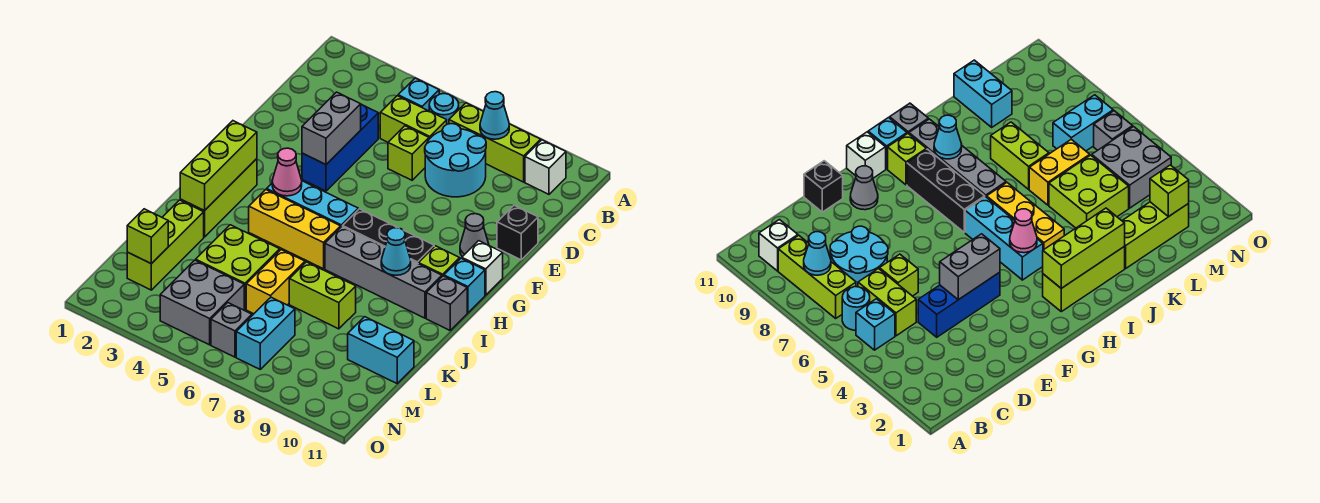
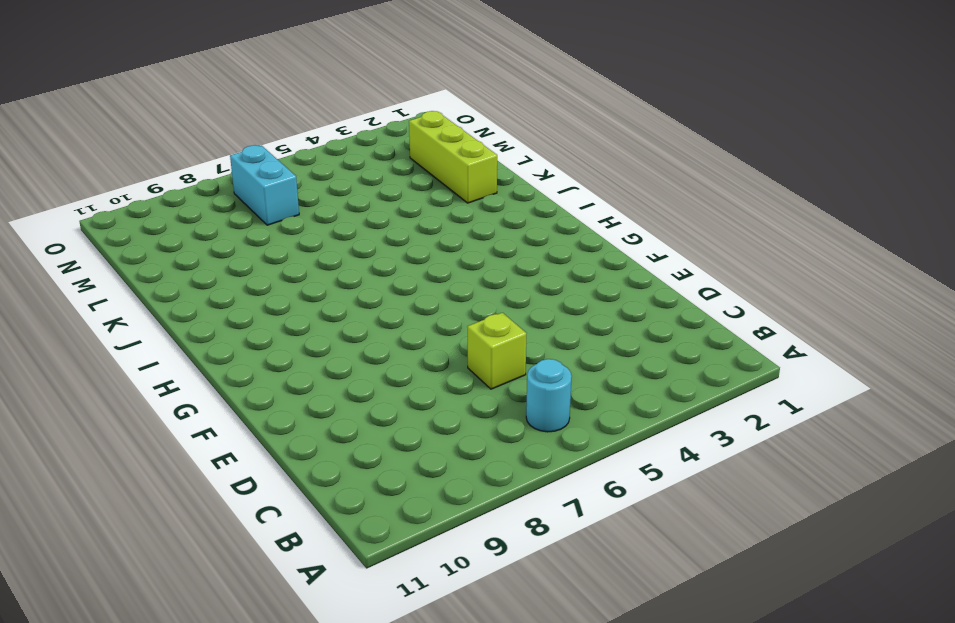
none -> cyan 1x1 brick [398,78,439,111]
none -> lime 1x3 brick [449,103,541,182]
none -> white 1x1 brick [525,140,566,194]
none -> lime 1x2 brick [380,96,447,142]

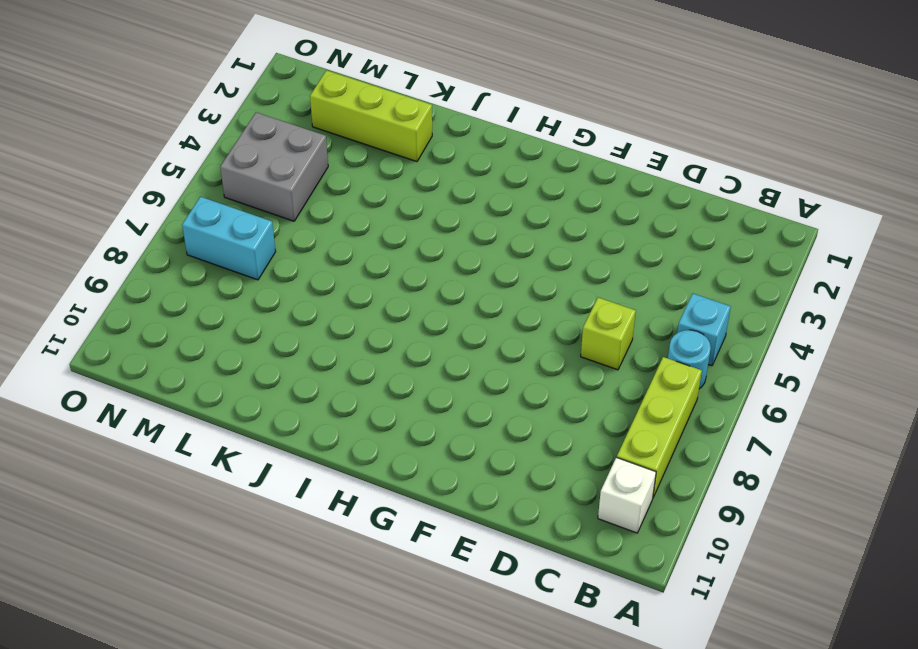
none -> lime 1x2 brick [380,96,447,142]
none -> cyan 2x2 round brick [425,124,486,197]
none -> blue 1x3 brick [302,105,378,191]
none -> black 1x1 brick [497,205,538,260]

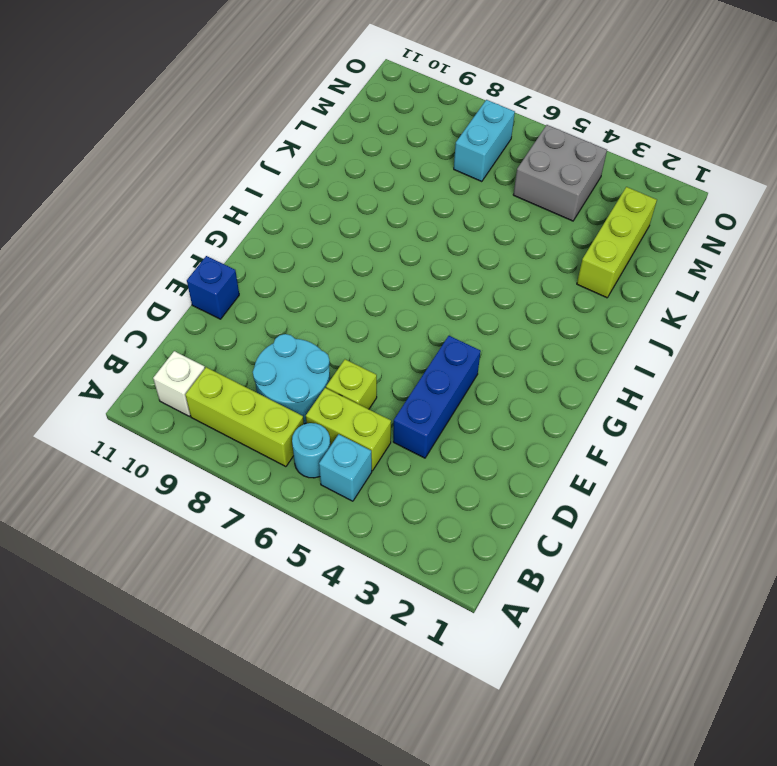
blue 1x1 brick [187,256,239,319] -> black 1x1 brick [497,205,538,260]
none -> grey 1x1 cone [460,214,489,257]
none -> white 1x1 brick [462,241,503,295]
none -> lime 1x3 brick [180,159,257,237]
none -> cyan 1x3 brick [267,181,358,227]

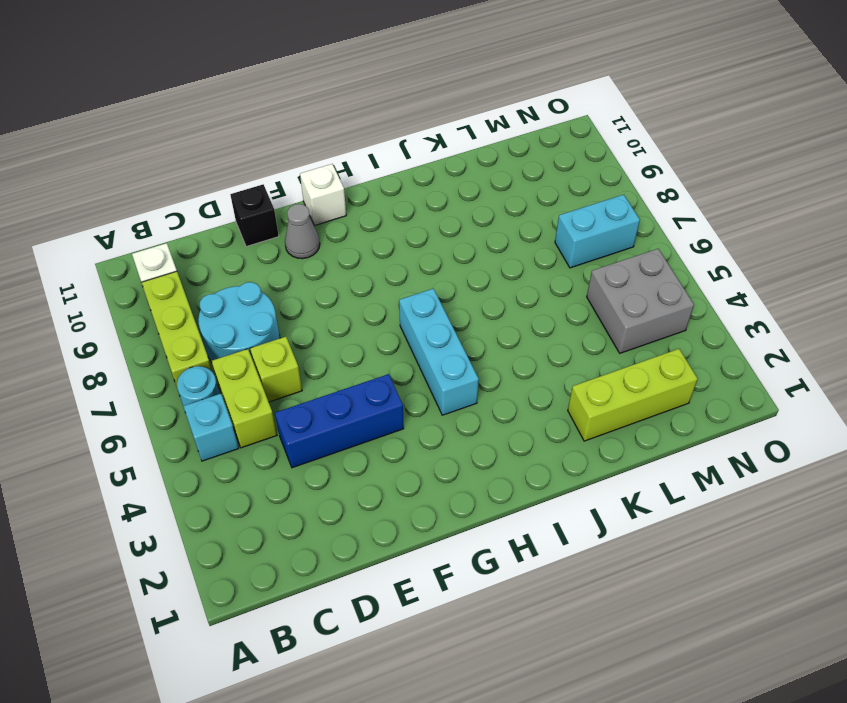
none -> lime 1x3 brick [180,159,257,237]
none -> black 1x3 brick [343,209,434,264]
none -> lime 1x1 brick [419,246,460,276]
none -> cyan 1x1 brick [444,258,485,313]

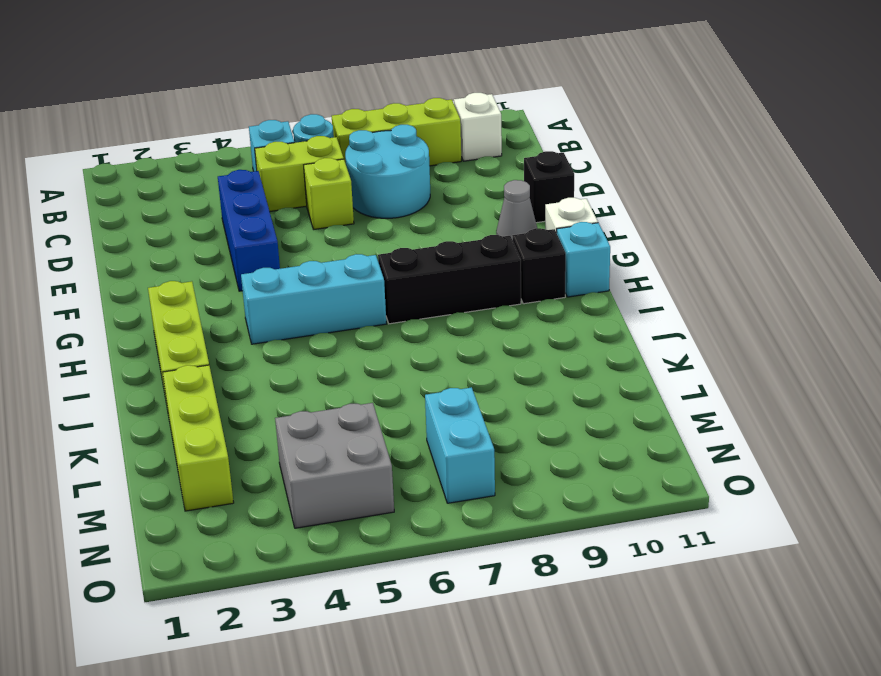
black 1x1 brick [512,228,566,304] -> lime 1x1 brick [419,246,460,276]
none -> yellow 1x3 brick [249,190,341,269]
none -> grey 1x4 brick [325,227,442,318]
none -> grey 1x1 brick [426,276,467,330]
none -> lime 2x2 brick [196,225,280,309]

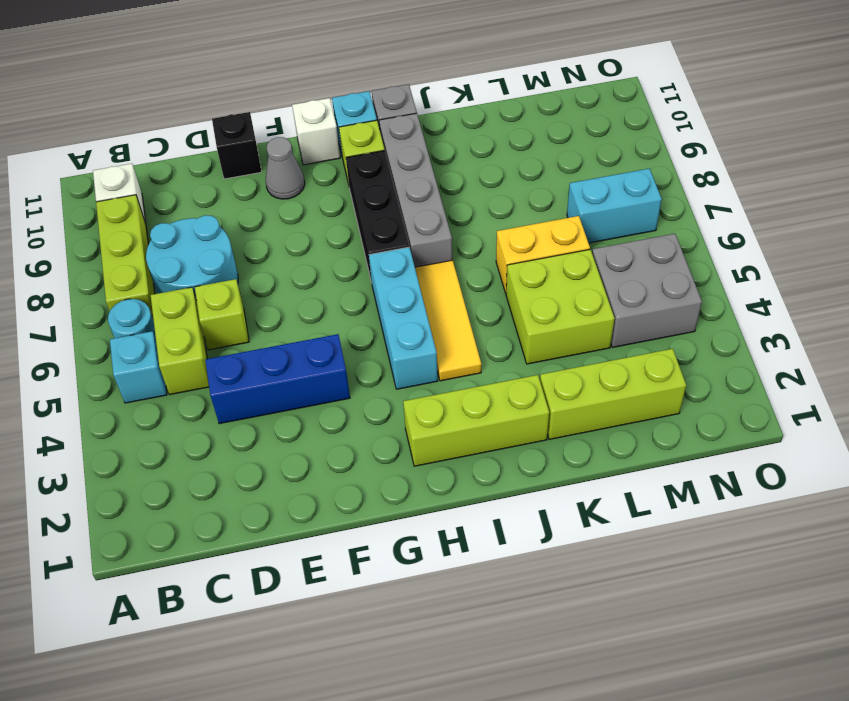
yellow 1x3 tile [415,260,481,381] -> yellow 1x3 brick [249,190,341,269]
none -> lime 1x2 brick [289,262,356,329]
none -> cyan 1x2 brick [348,317,414,383]
none -> grey 1x1 brick [211,303,252,357]
none -> cyan 1x1 cone [480,92,509,139]

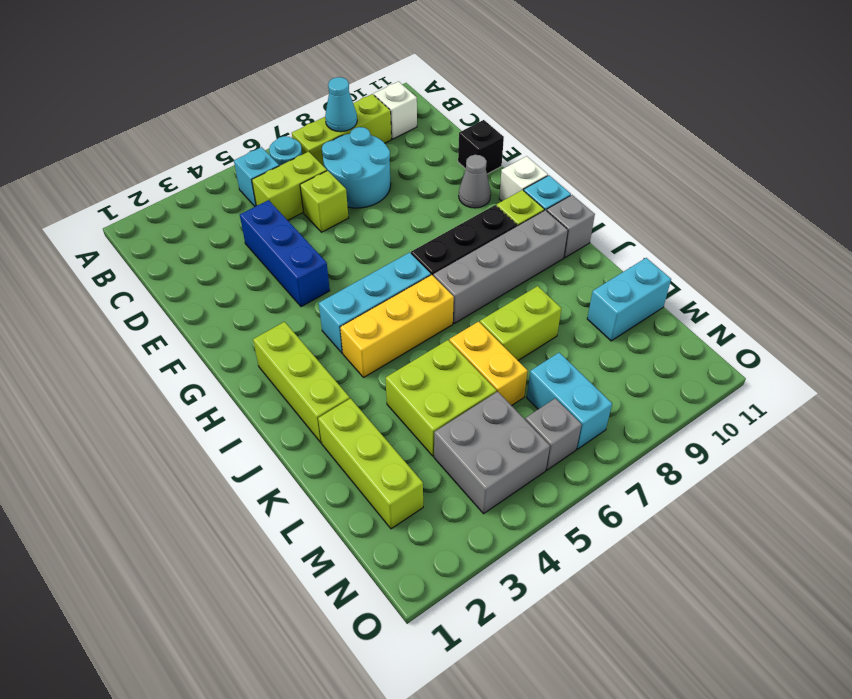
none -> grey 1x2 brick [302,92,361,165]
none -> lime 1x3 brick [180,121,257,211]
none -> pink 1x1 cone [272,148,302,196]
none -> cyan 1x1 cone [381,228,411,275]

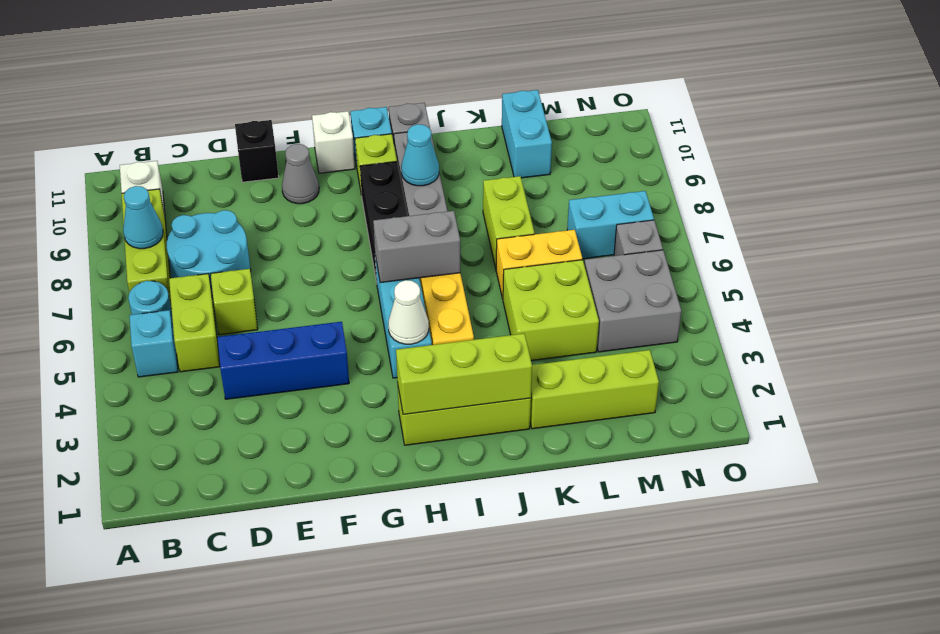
white 1x1 cone [388,280,429,344] -> pink 1x1 cone [272,148,302,196]
grey 1x2 brick [373,211,460,283] -> grey 1x2 brick moved to [302,92,361,165]
none -> lime 1x1 brick [127,209,168,264]

